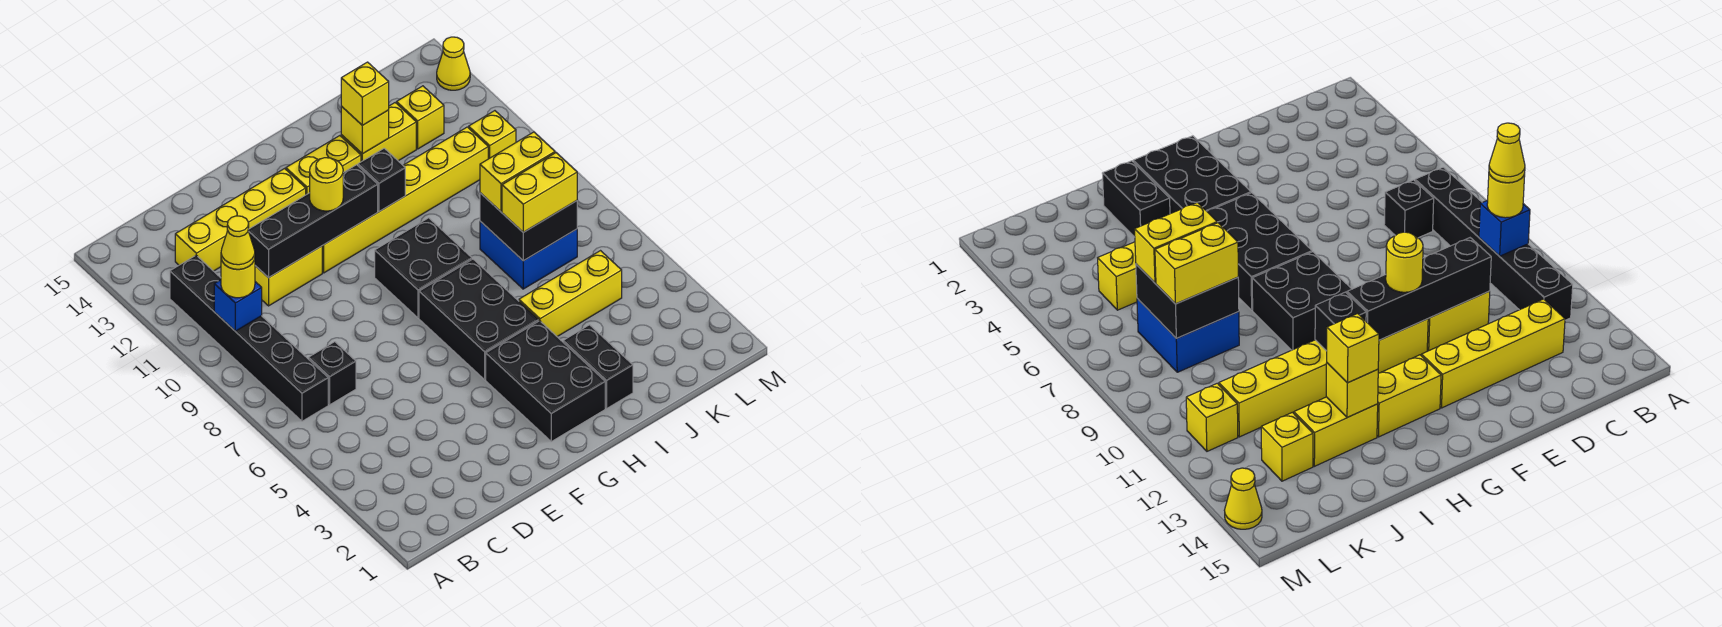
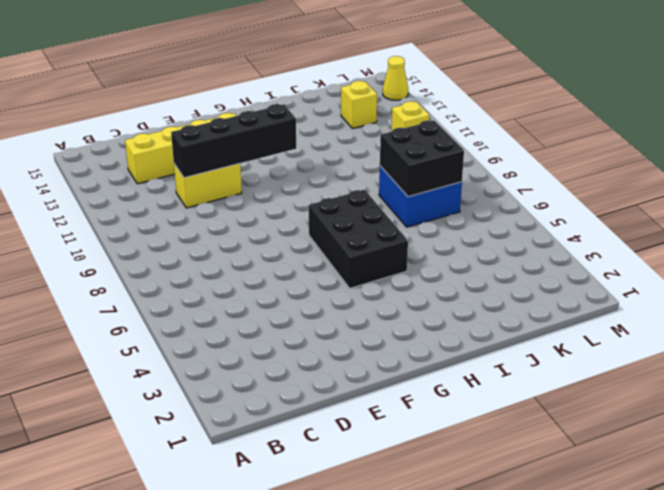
none -> black 1x6 brick [170,255,328,421]
none -> black 1x1 brick [309,342,356,405]
none -> yellow 1x6 brick [322,127,488,273]

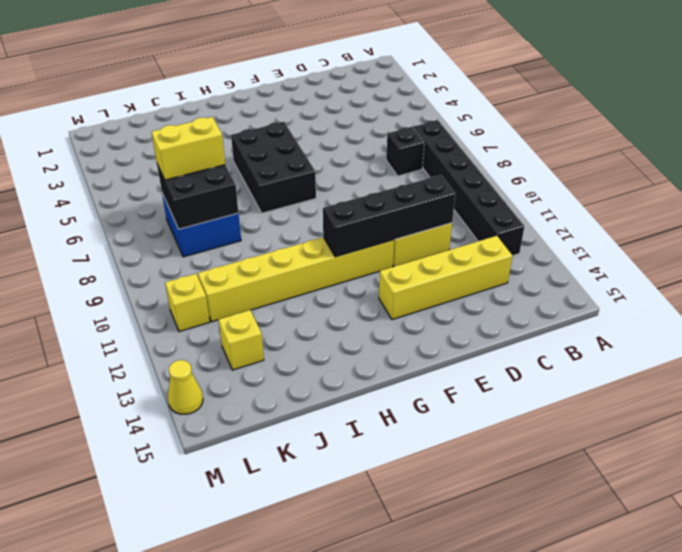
none -> black 2x3 brick [486,321,605,442]
none -> black 2x2 brick [375,218,472,318]
none -> yellow 1x2 brick [286,136,361,195]

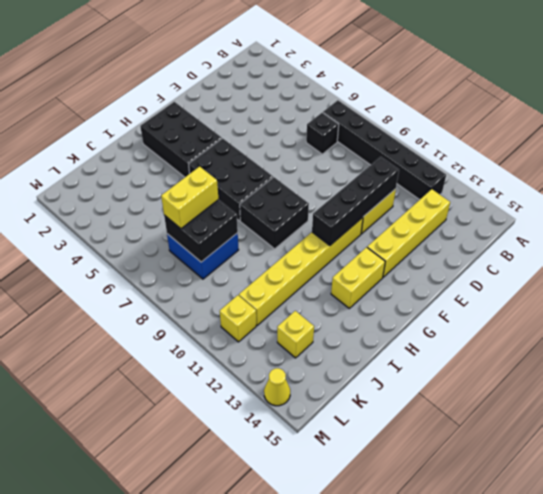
none -> black 1x2 brick [563,325,633,408]
none -> yellow 1x3 brick [519,251,622,337]
none -> yellow 1x2 brick [341,103,416,162]

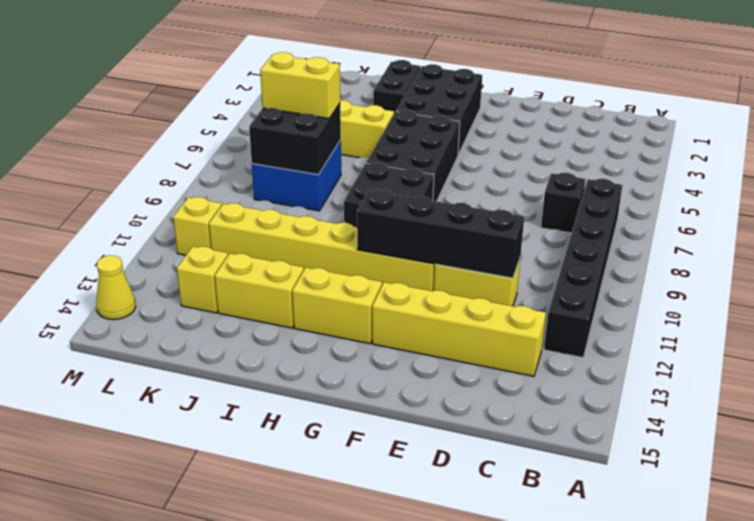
none -> blue 1x1 brick [214,280,262,331]
none -> black 1x1 brick [358,148,405,211]
none -> yellow 1x1 brick [341,106,389,154]

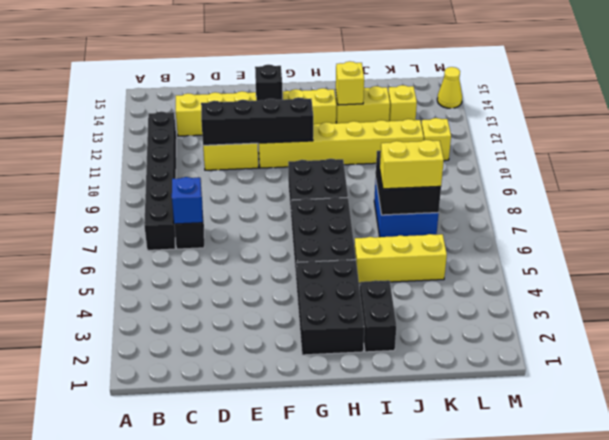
blue 1x1 brick [172,177,203,224] -> blue 1x1 brick moved to [214,280,262,331]
black 1x1 brick [255,65,282,101] -> black 1x1 brick moved to [358,148,405,211]
none -> yellow 1x1 round brick [221,259,255,298]
none -> yellow 1x1 round brick [310,158,343,211]
none -> yellow 1x1 brick [341,62,389,125]

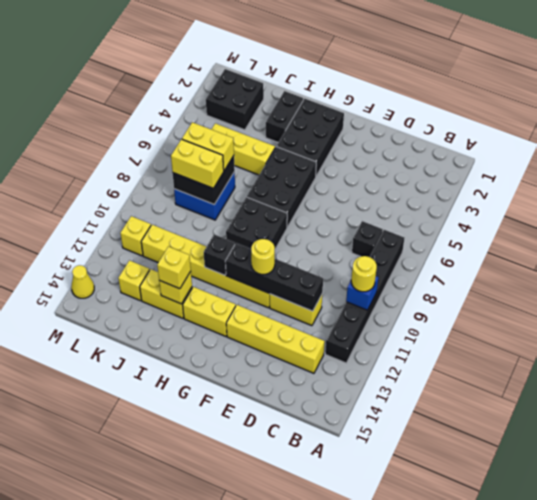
black 2x2 brick [206,69,264,130] -> none
none -> yellow 1x1 cone [221,216,255,269]

